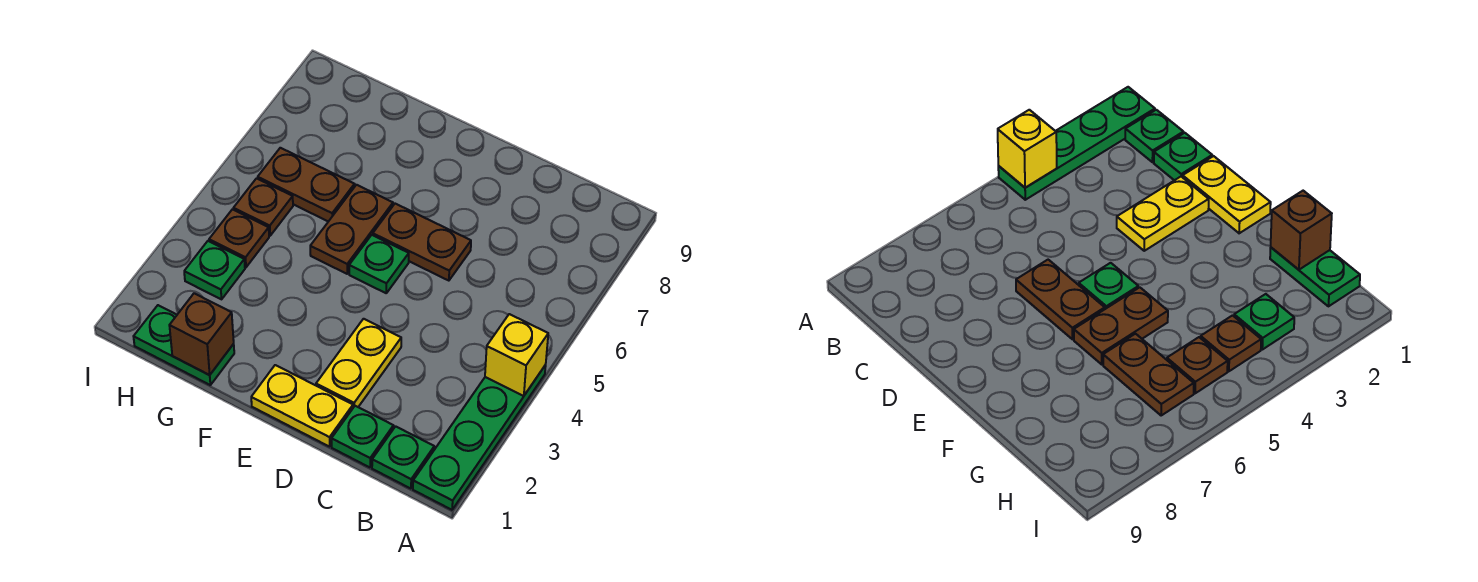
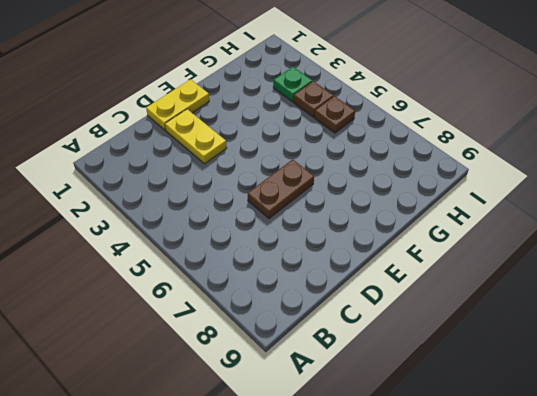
none -> green 1x4 plate [413,365,546,510]
none -> green 1x1 plate [372,426,434,489]
none -> green 1x1 plate [332,406,394,467]

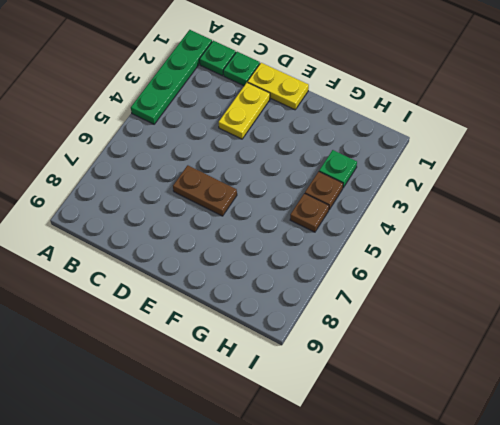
none -> green 1x1 plate [349,235,409,293]
none -> brown 1x2 plate [310,185,393,274]
none -> green 1x2 plate [134,305,234,385]

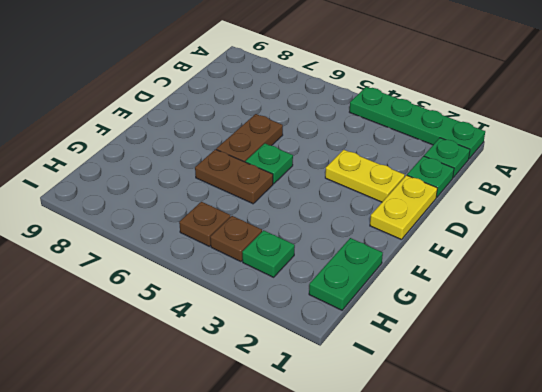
none -> brown 1x2 plate [258,148,355,222]
none -> yellow 1x1 brick [485,314,548,396]
none -> brown 1x1 brick [169,293,234,375]

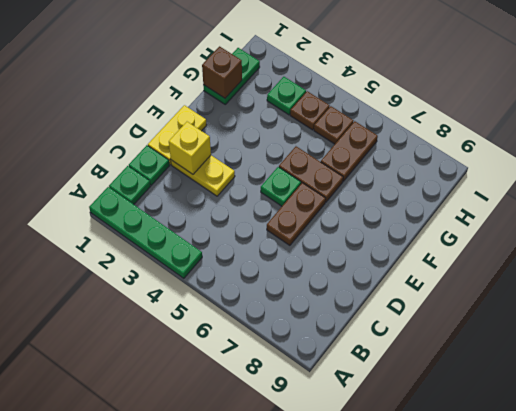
yellow 1x1 brick [169,122,211,174] -> yellow 1x1 brick moved to [485,314,548,396]

